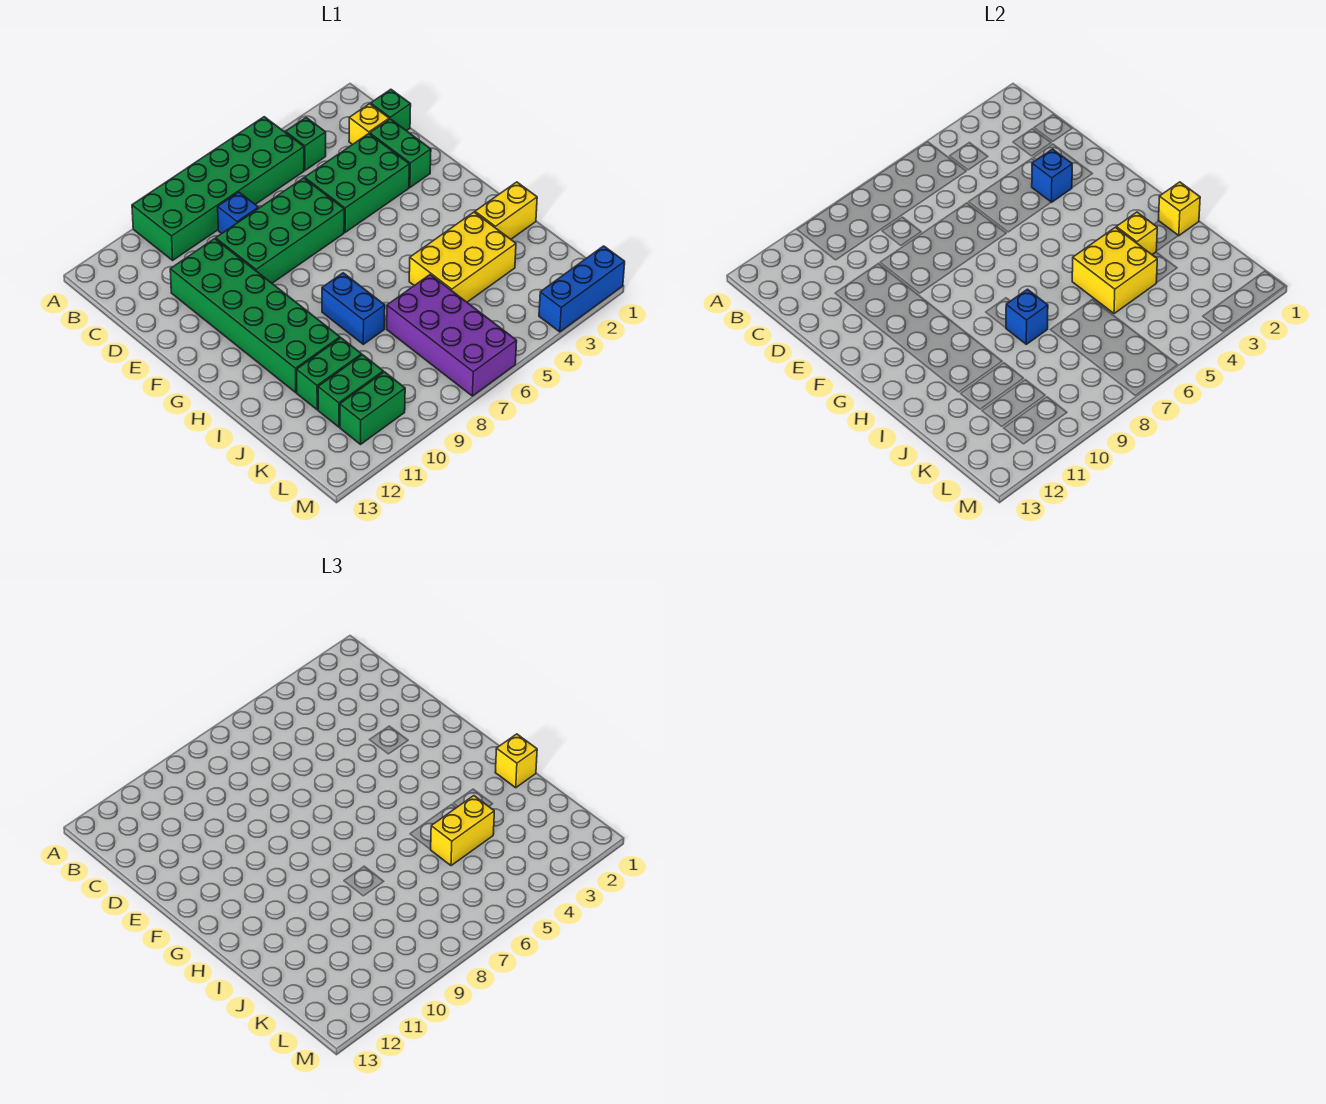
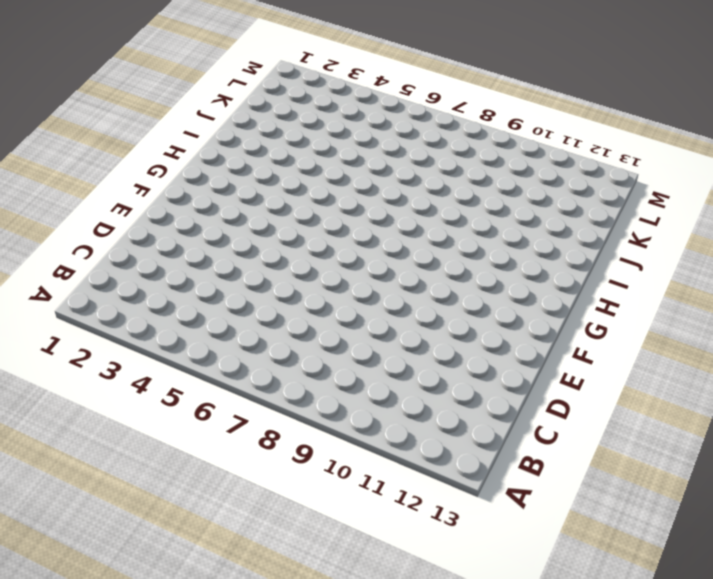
none -> green 2x6 brick [132,117,304,260]
none -> green 1x1 brick [286,118,326,170]
none -> green 1x1 brick [371,89,411,131]

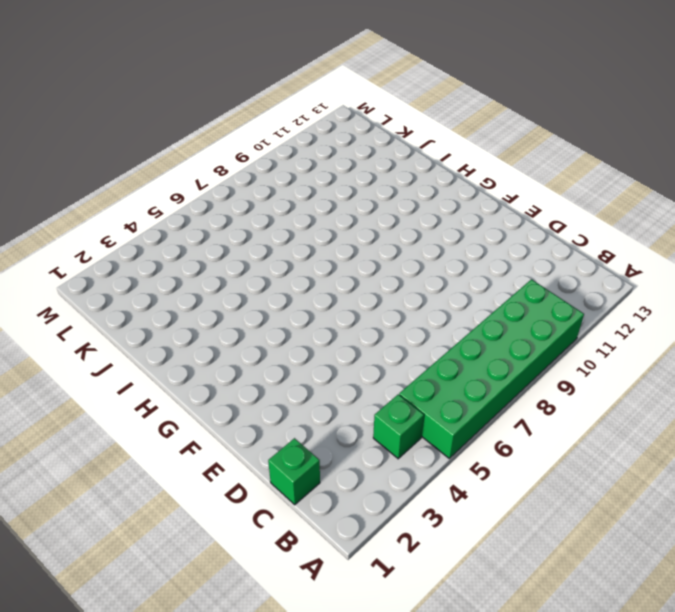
none -> yellow 1x1 brick [349,104,389,145]
none -> blue 1x1 brick [218,192,258,234]
none -> green 1x2 brick [370,119,431,187]

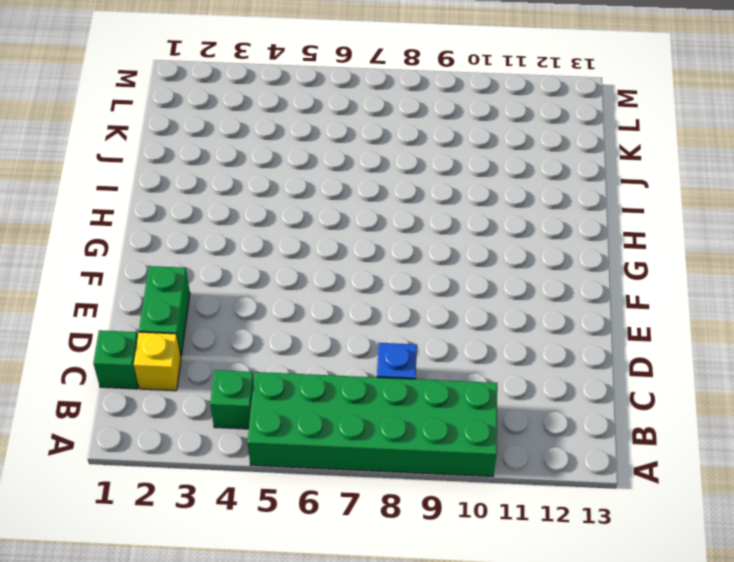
none -> green 2x3 brick [305,134,409,232]
none -> green 2x4 brick [216,178,344,283]
none -> green 2x6 brick [170,239,340,392]

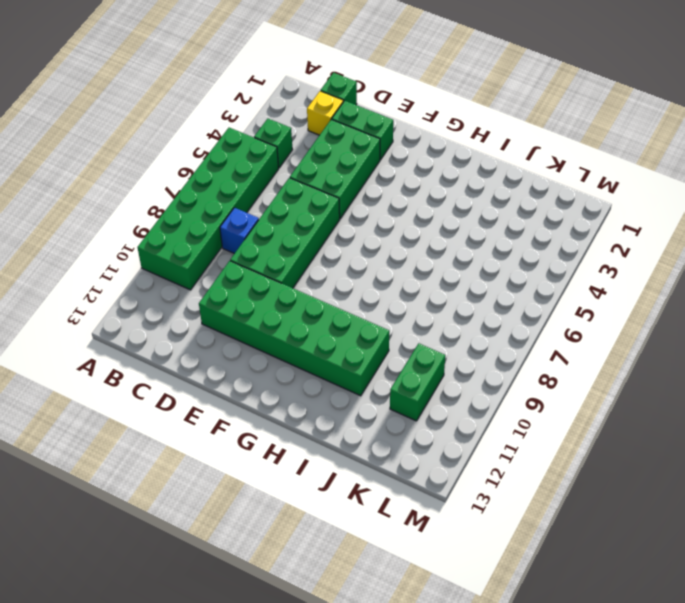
none -> blue 1x2 brick [322,273,385,344]
none -> yellow 1x2 brick [475,182,537,239]
none -> yellow 2x3 brick [409,212,516,302]

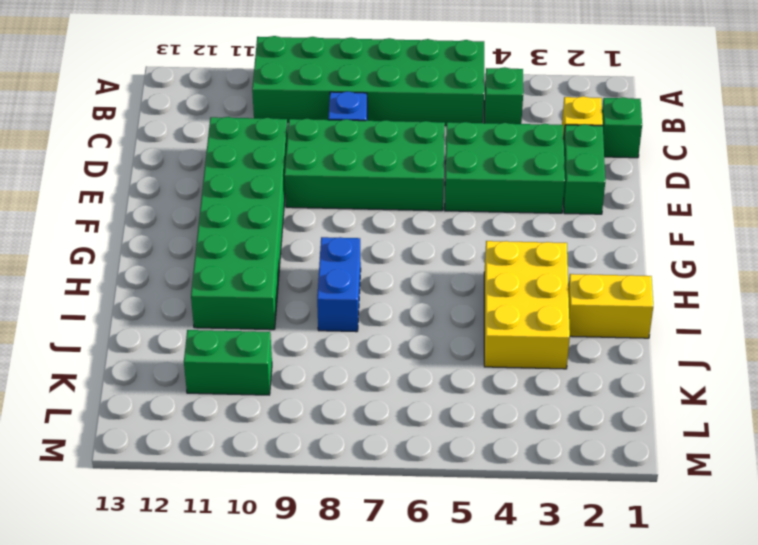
yellow 2x3 brick [484,241,570,369] -> yellow 2x3 brick turned to [409,212,516,302]
none -> purple 2x4 brick [387,275,517,396]
none -> green 1x2 brick [297,338,362,410]
none -> green 1x2 brick [340,372,405,444]

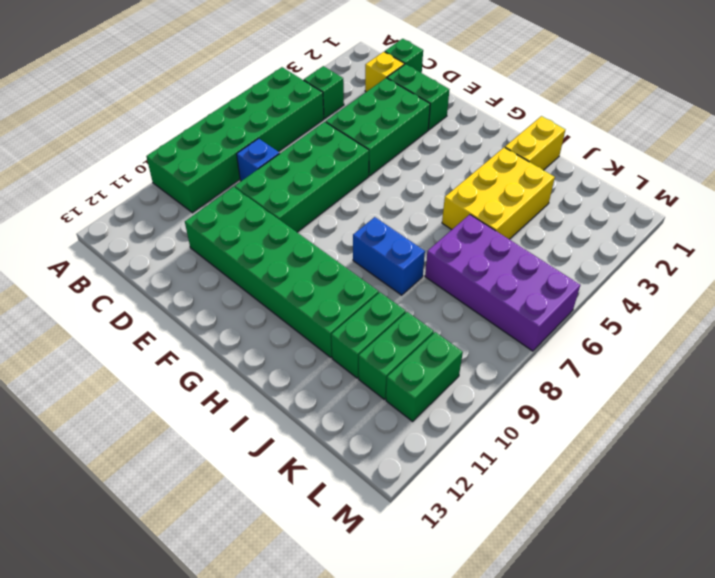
none -> blue 1x3 brick [539,246,625,332]
none -> blue 1x1 brick [1032,149,1072,202]
none -> yellow 1x1 brick [1158,182,1200,236]

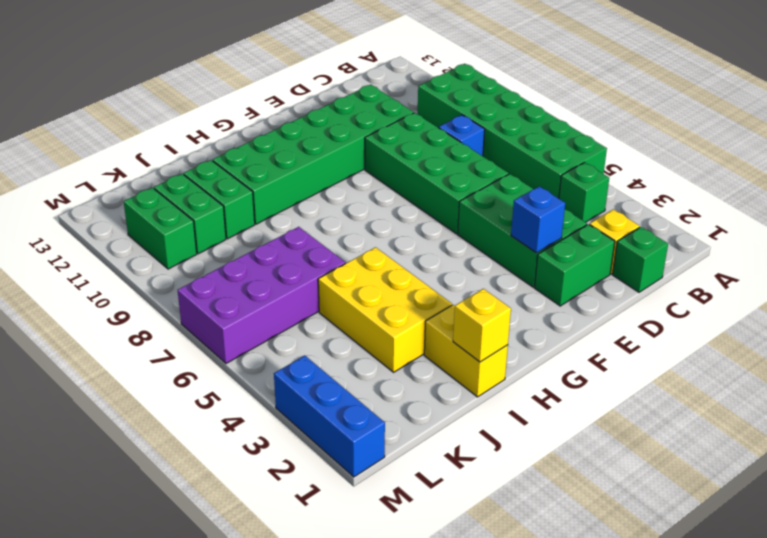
none -> blue 1x2 brick [322,273,385,344]
none -> yellow 1x1 brick [1116,212,1157,254]
none -> yellow 2x2 brick [1072,227,1157,314]

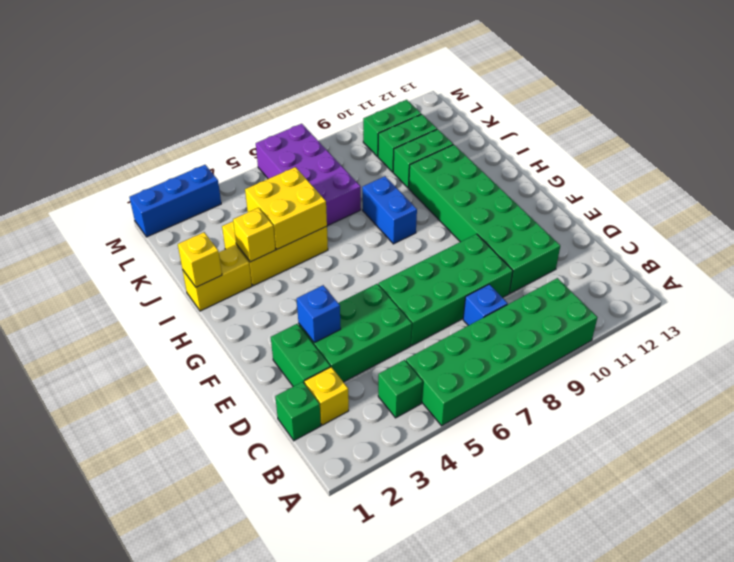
none -> blue 1x1 brick [1006,289,1048,344]
none -> yellow 1x1 brick [495,734,537,788]
none -> yellow 1x2 brick [430,796,494,866]

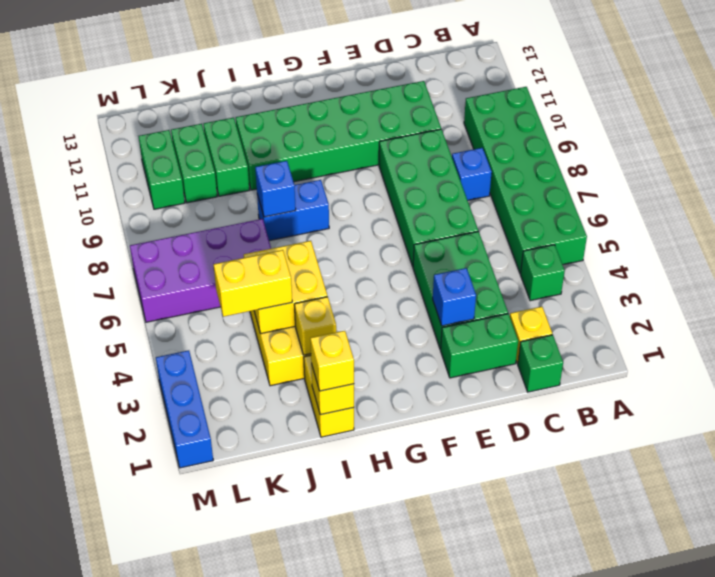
yellow 1x2 brick [213,250,292,317] -> yellow 1x2 brick turned to [430,796,494,866]

